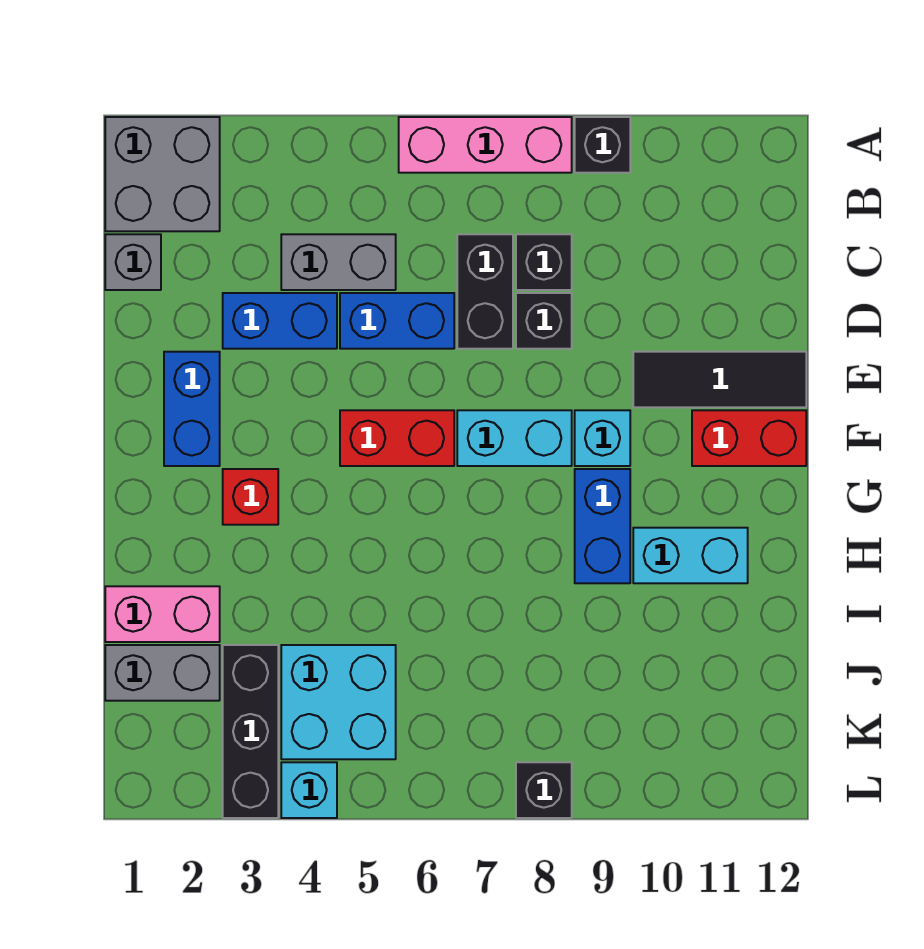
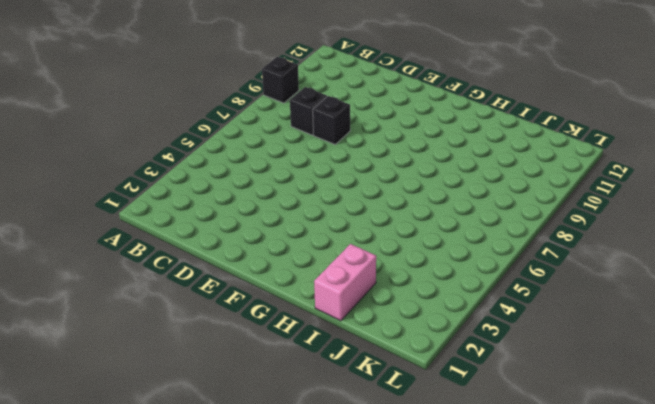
none -> grey 2x2 brick [105,117,220,231]
none -> pink 1x3 brick [399,117,572,173]
none -> grey 1x1 brick [105,234,161,290]

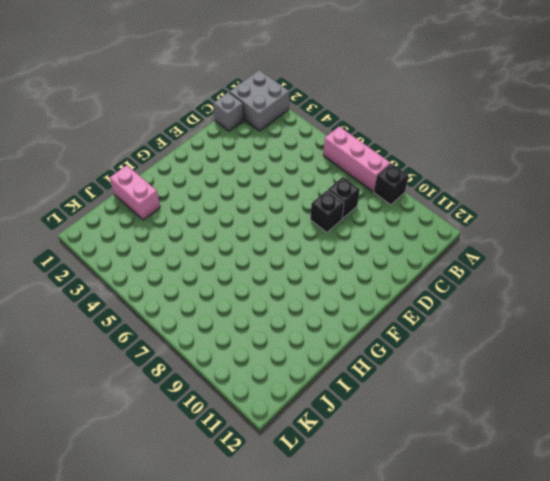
none -> grey 1x2 brick [281,234,396,290]
none -> black 1x2 brick [457,234,513,349]
none -> blue 1x2 brick [223,293,337,349]

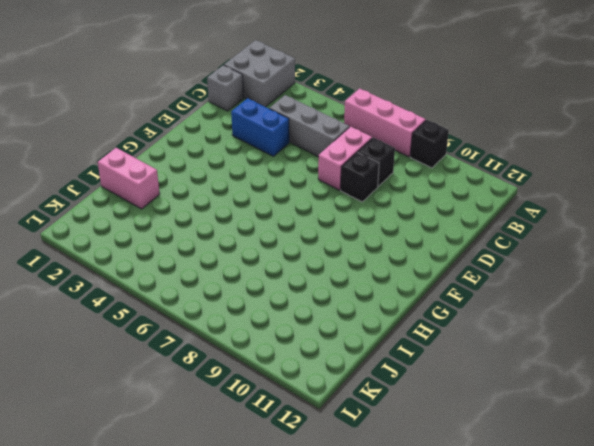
grey 1x3 brick [269,95,349,157] -> grey 1x2 brick [281,234,396,290]
pink 1x2 brick [318,127,372,190] -> black 1x2 brick [457,234,513,349]
none -> blue 1x2 brick [340,293,454,349]
none -> blue 1x2 brick [164,352,220,466]
none -> black 1x3 tile [633,352,806,407]

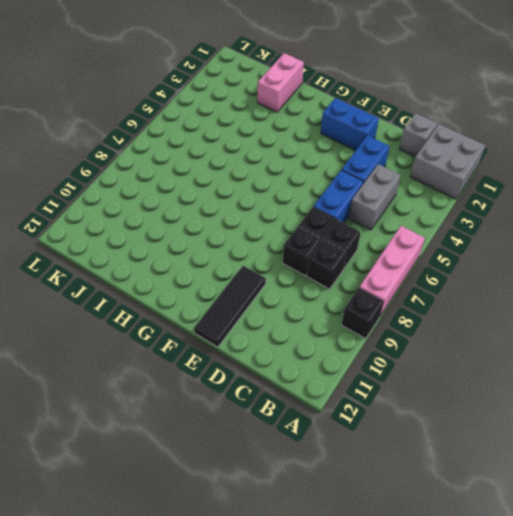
none -> red 1x2 brick [340,410,454,466]
none -> cyan 1x2 brick [457,410,572,466]
none -> cyan 1x1 brick [575,410,630,466]

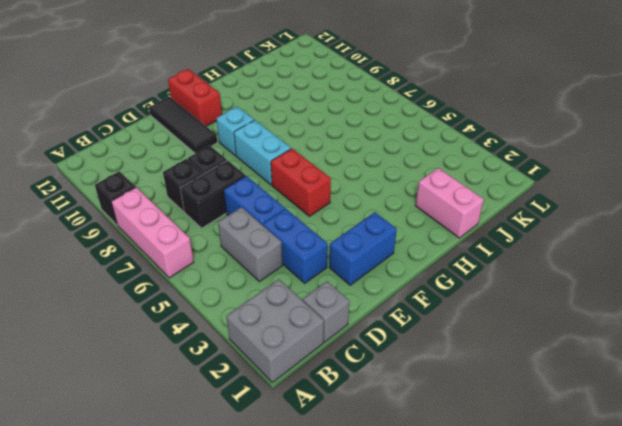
none -> red 1x1 brick [223,469,278,525]
none -> blue 1x2 brick [575,469,630,583]
none -> cyan 1x2 brick [633,528,748,583]

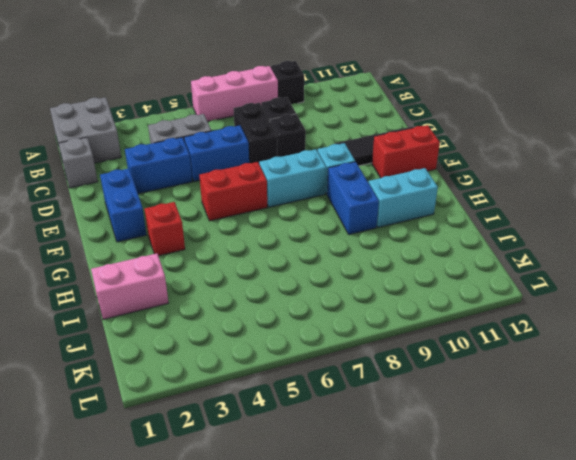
none -> grey 1x2 brick [105,645,220,701]
none -> black 1x3 brick [223,645,278,818]
none -> cyan 2x2 brick [281,645,396,759]

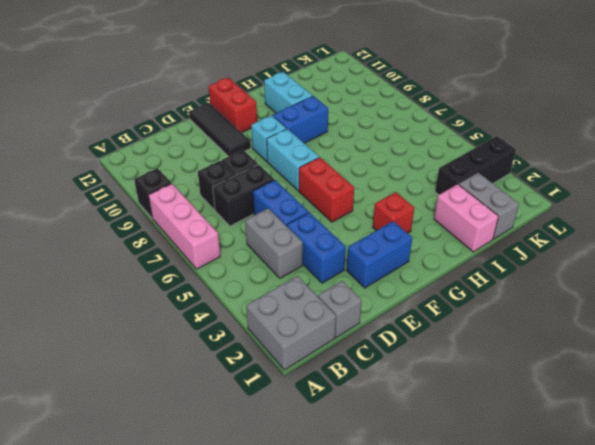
none -> cyan 2x2 brick [281,645,396,759]
none -> cyan 1x1 brick [281,762,337,818]
none -> black 1x1 brick [516,762,572,818]

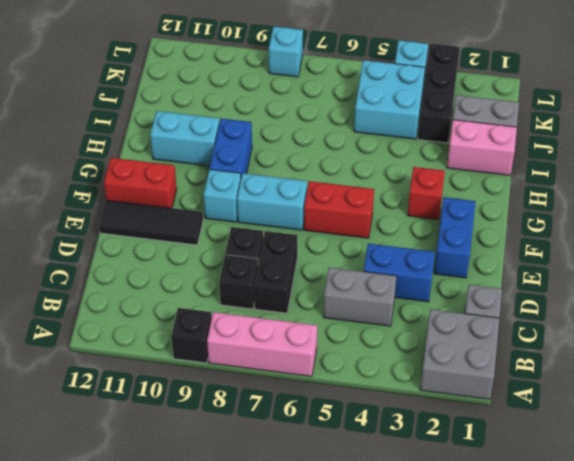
cyan 1x1 brick [269,27,303,77] -> black 1x1 brick [516,762,572,818]
none -> blue 1x2 brick [340,293,454,349]

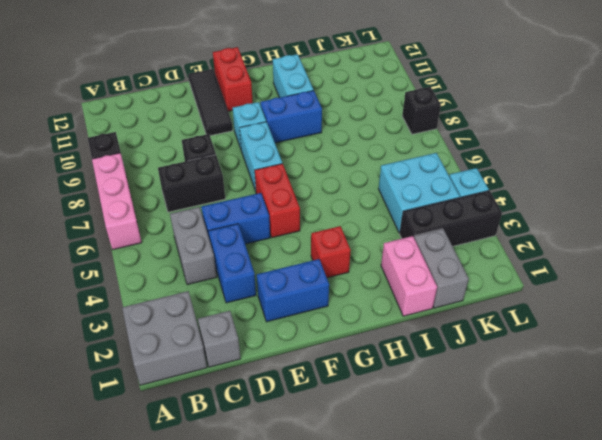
blue 1x2 brick [201,193,270,244] -> blue 1x2 brick turned to [340,293,454,349]
none -> black 1x1 brick [516,234,572,290]

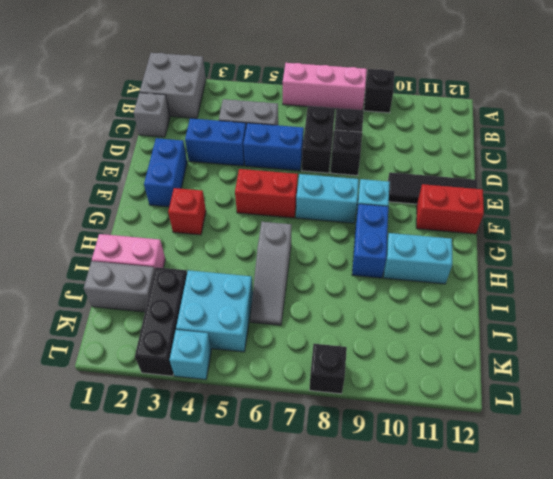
grey 1x3 slope [250,222,291,325] -> none

